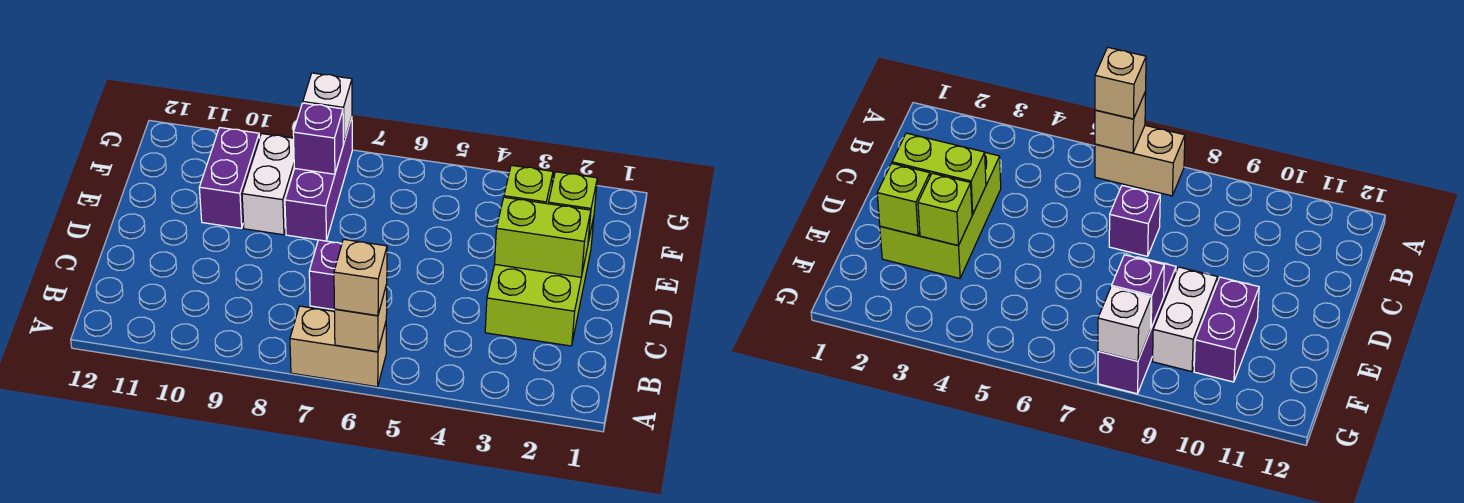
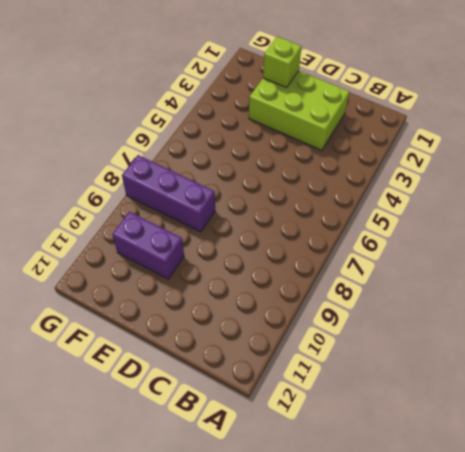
none -> tan 1x2 brick [290,306,386,387]
none -> purple 1x1 brick [309,240,342,310]
none -> white 1x2 brick [242,134,294,235]

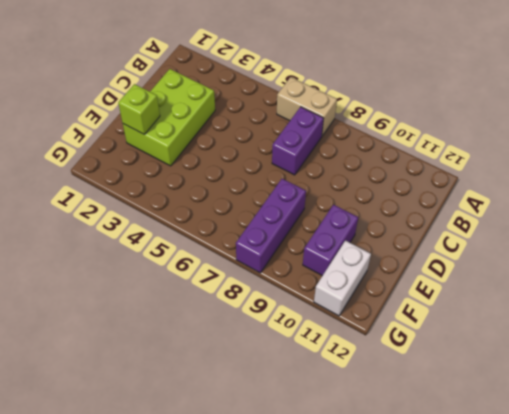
purple 1x2 brick [272,107,324,175] -> purple 1x1 brick [309,240,342,310]
white 1x2 brick [314,241,371,316] -> white 1x2 brick moved to [242,134,294,235]
none -> tan 1x1 brick [334,285,387,352]
none -> lime 1x2 brick [495,197,591,277]
none -> lime 1x1 brick [504,165,553,204]

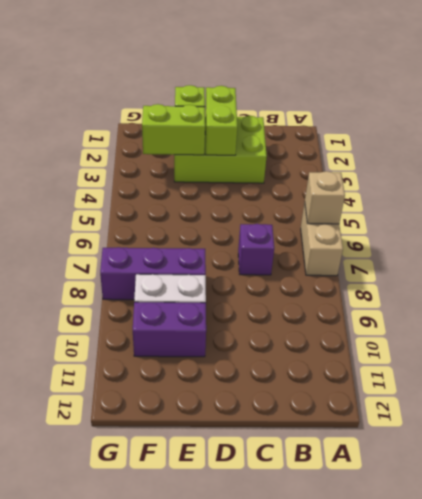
lime 1x2 brick [142,104,205,155] -> lime 1x1 brick [504,165,553,204]
none -> purple 1x1 brick [293,103,343,174]
none -> white 1x1 brick [303,73,352,144]
none -> tan 1x1 brick [334,239,387,316]

